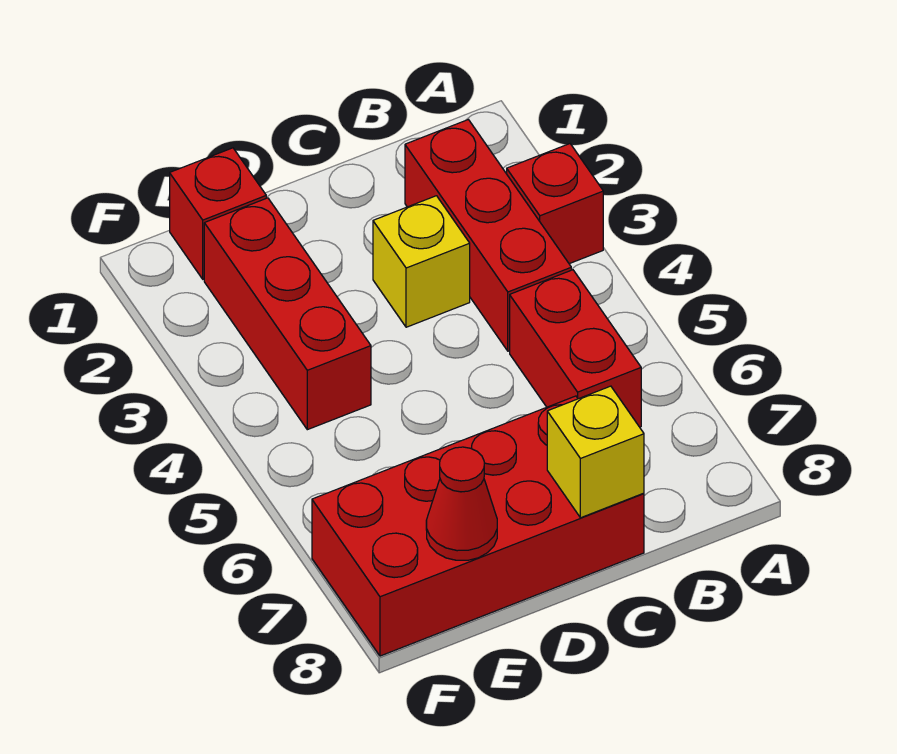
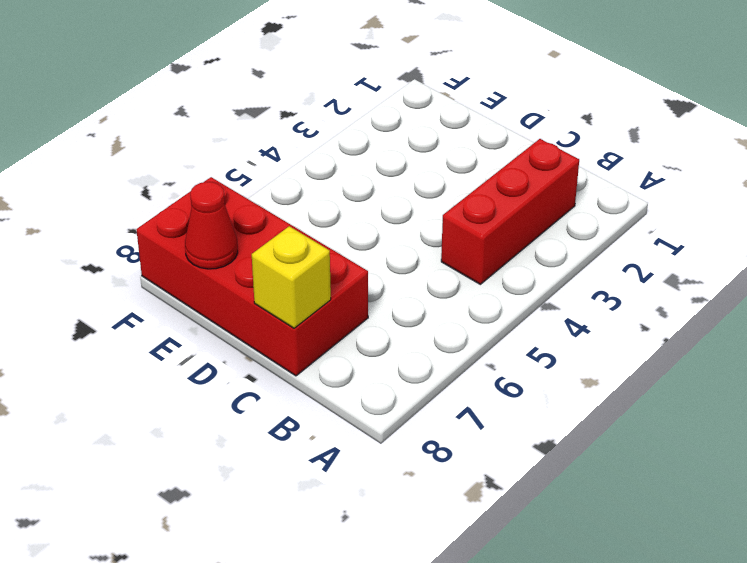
none -> red 1x1 brick [507,144,603,264]
none -> red 1x2 brick [510,270,641,427]

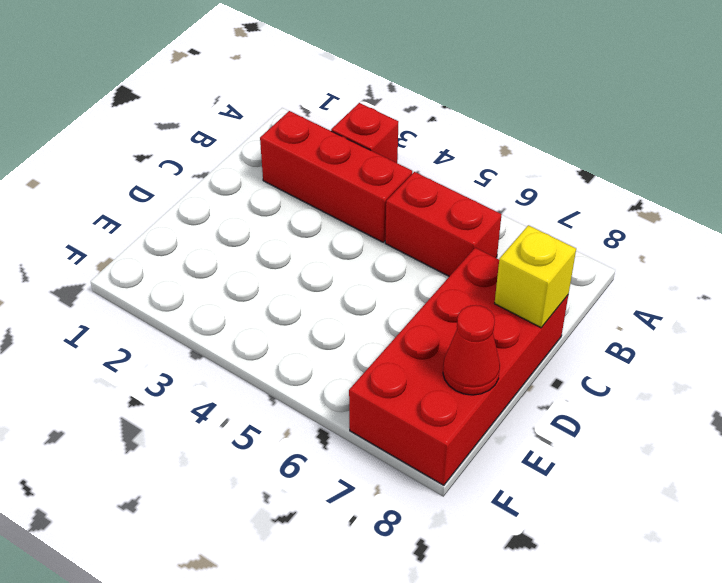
none -> yellow 1x1 brick [373,196,470,327]
none -> red 1x1 brick [170,148,266,279]

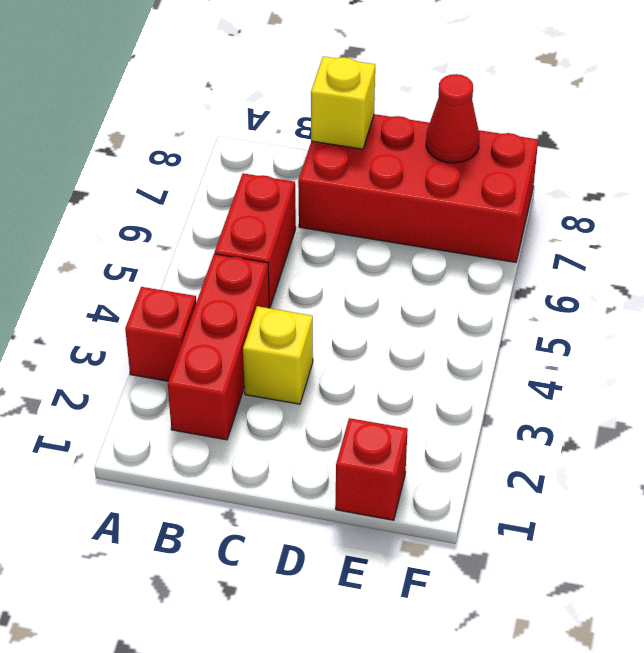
none -> red 1x3 brick [204,198,371,430]

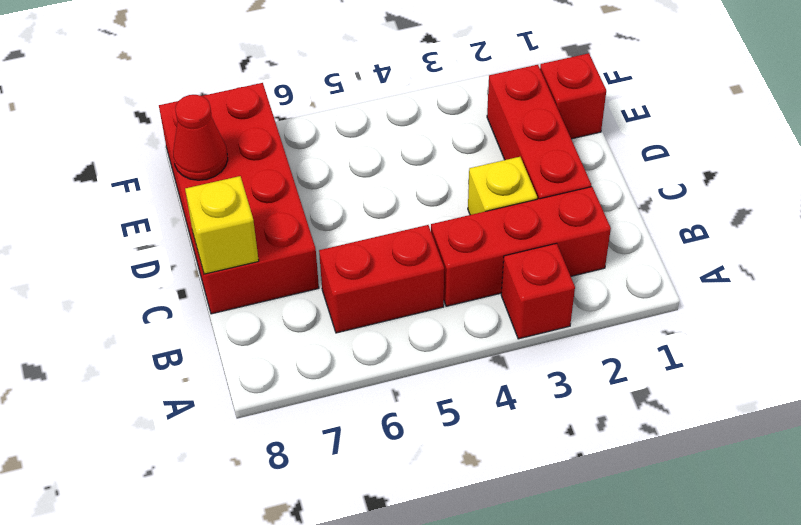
red 1x3 brick [487,65,591,199] -> red 1x3 brick turned to [204,198,371,430]

